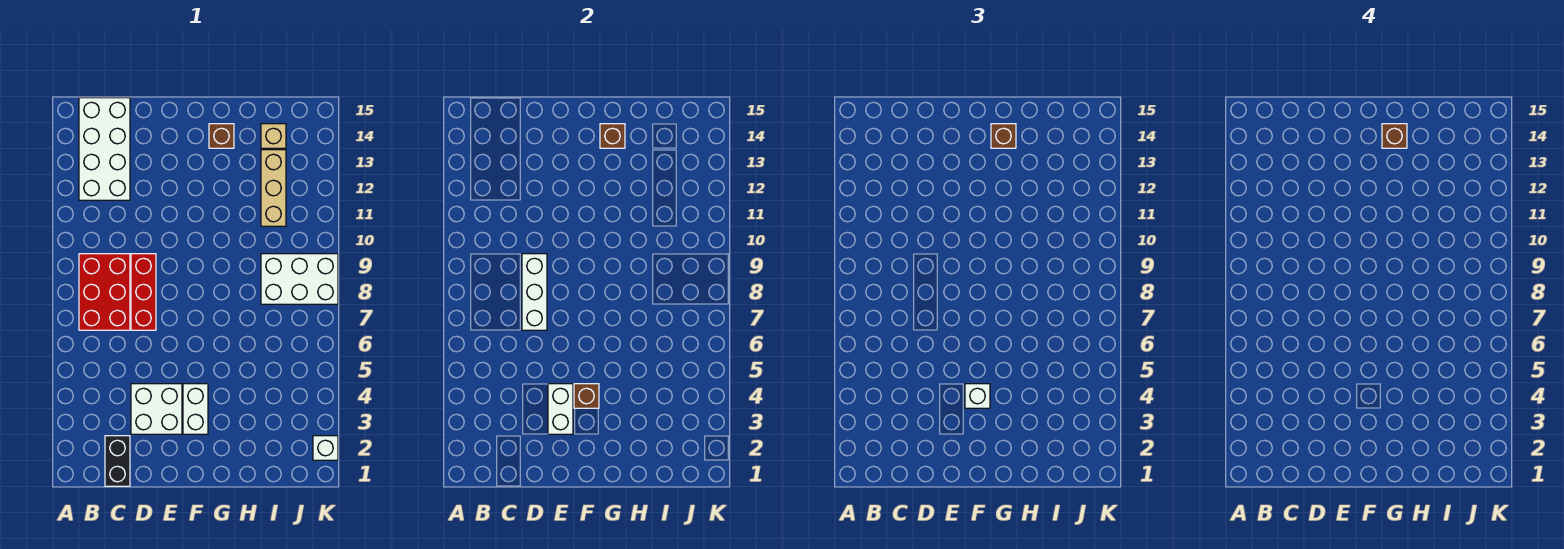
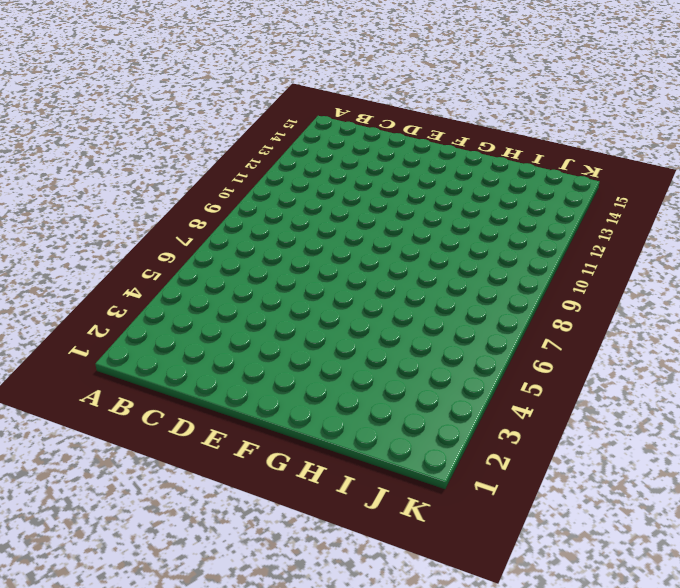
none -> red 2x3 brick [79,254,130,330]
none -> white 2x4 brick [79,98,130,200]
none -> black 1x2 brick [105,436,130,486]

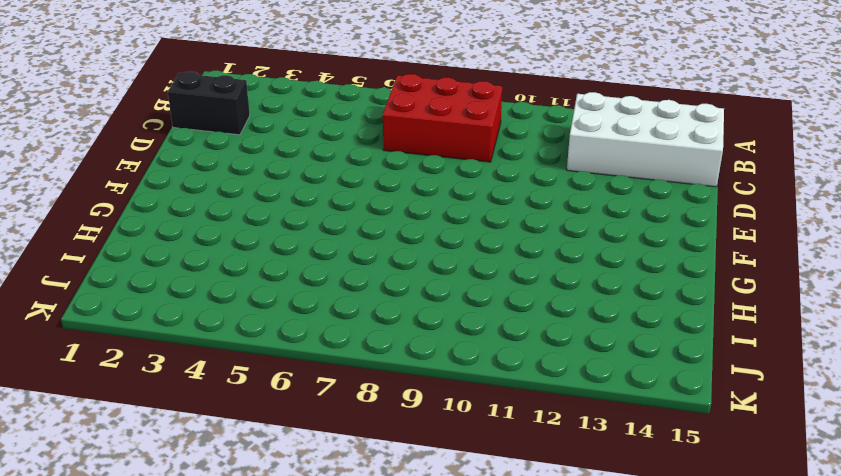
none -> white 2x2 brick [131,384,182,434]
none -> red 1x3 brick [131,254,156,330]
none -> white 1x2 brick [183,384,208,434]

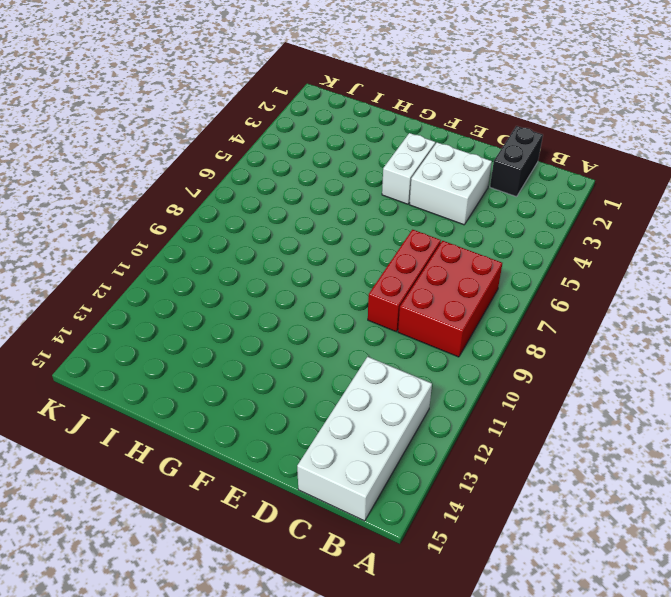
none -> brown 1x1 brick [209,124,234,148]
none -> white 2x3 brick [261,254,338,304]
none -> tan 1x3 brick [261,150,286,226]

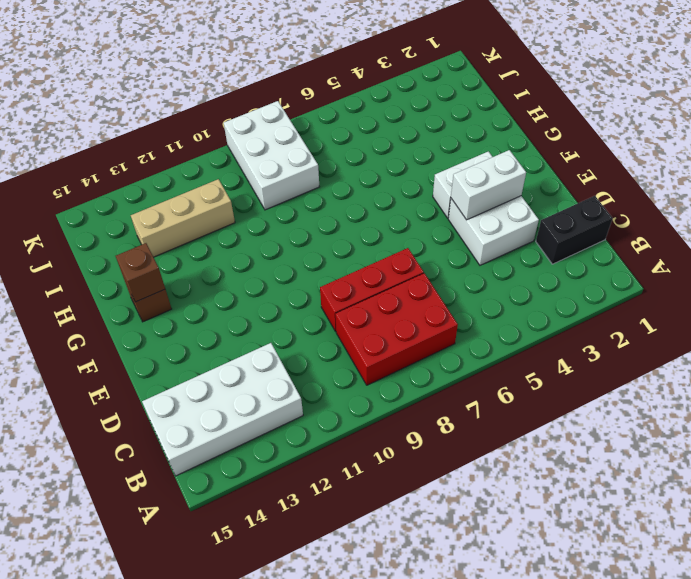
none -> tan 1x1 brick [261,124,286,148]
none -> white 1x1 brick [313,436,338,460]
none -> white 1x3 brick [522,254,547,330]

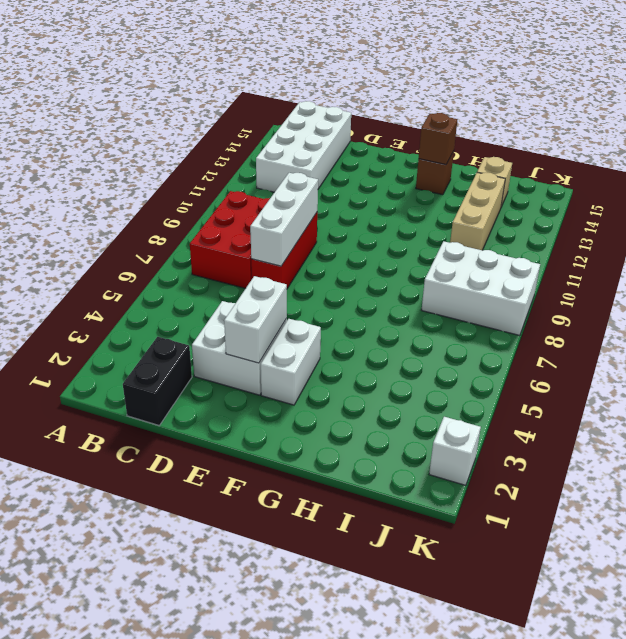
none -> brown 1x1 brick [574,384,599,408]
none -> white 1x1 brick [965,384,990,408]
none -> brown 1x1 brick [991,124,1016,148]

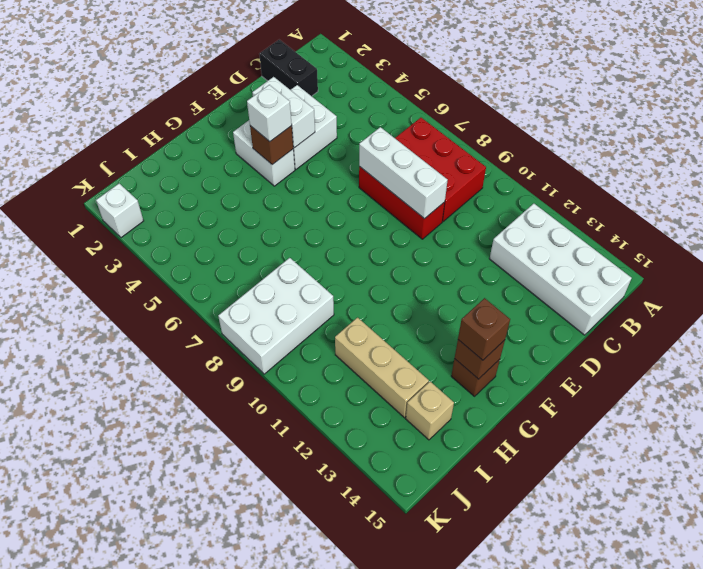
none -> brown 1x1 brick [1382,124,1407,148]

